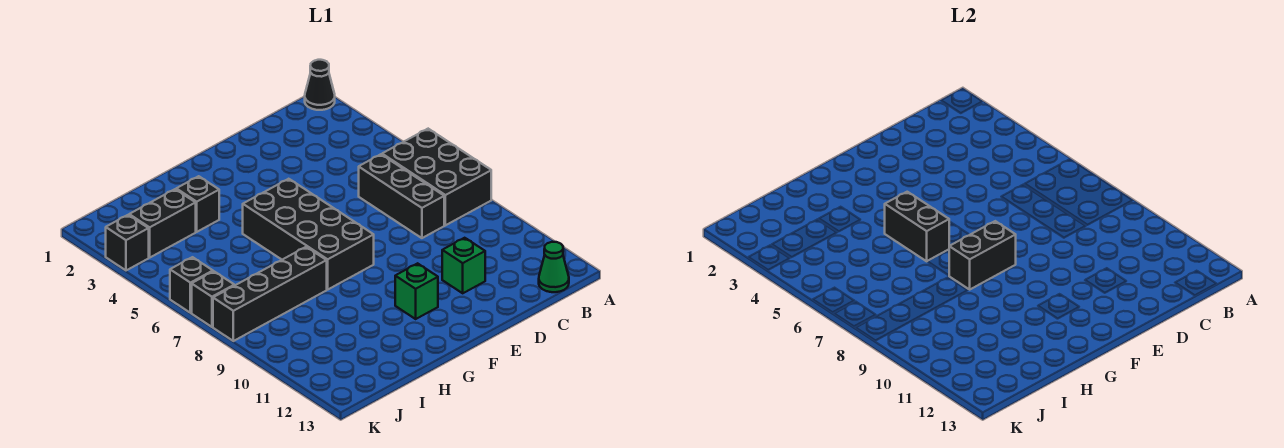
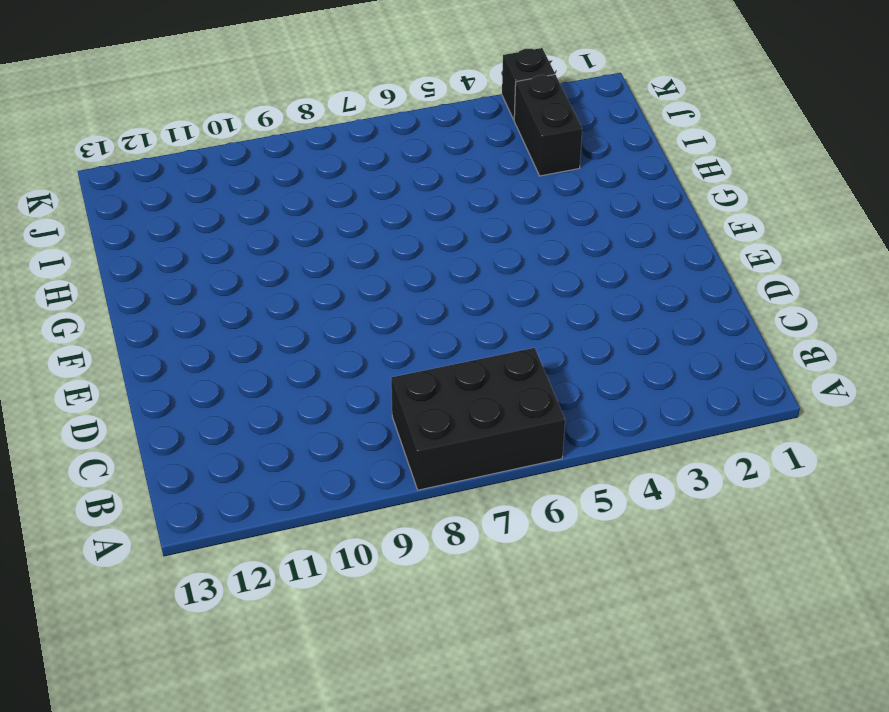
none -> black 1x1 cone [305,60,335,110]
none -> green 1x1 cone [539,242,569,292]
none -> black 1x3 brick [359,154,444,238]

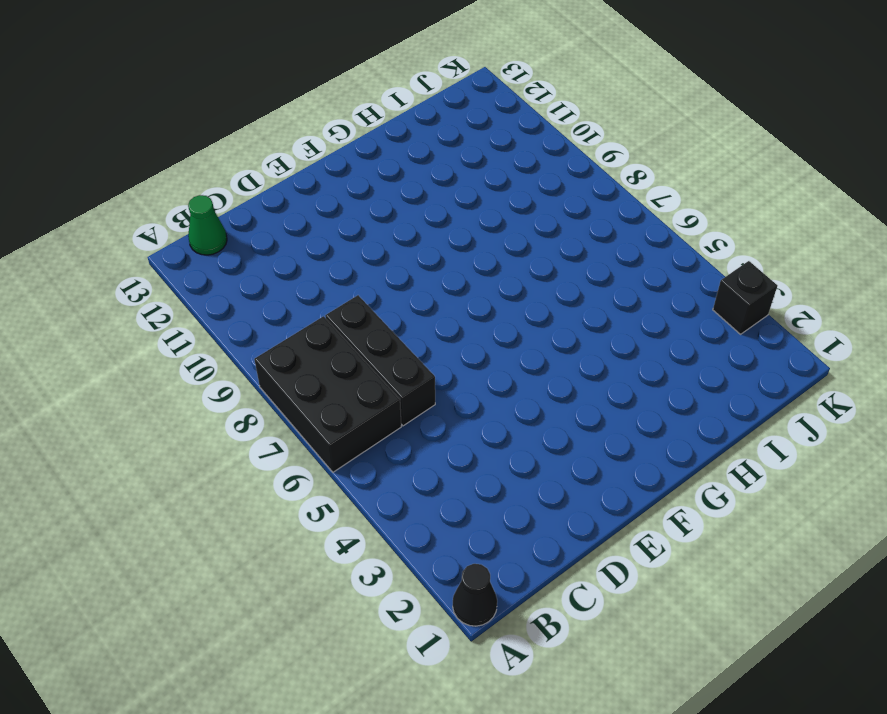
none -> green 1x1 brick [442,238,485,293]
none -> black 2x4 brick [243,179,374,289]
none -> green 1x1 brick [395,263,438,319]

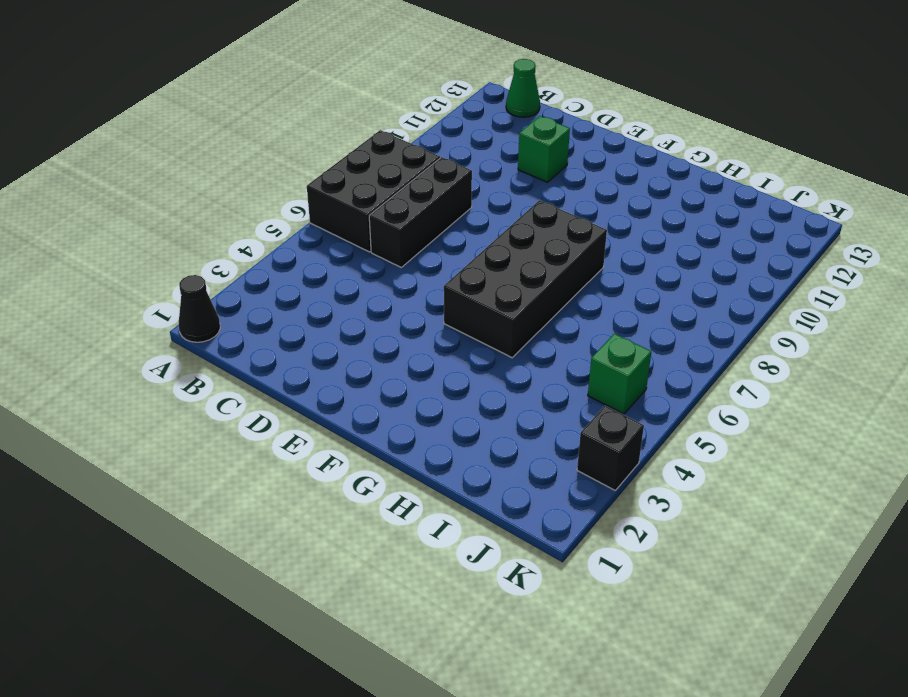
green 1x1 brick [588,334,651,414] -> green 1x1 brick moved to [395,263,438,319]
none -> black 1x1 brick [176,176,219,232]
none -> black 1x4 brick [213,247,327,341]
none -> black 1x2 brick [129,189,196,258]

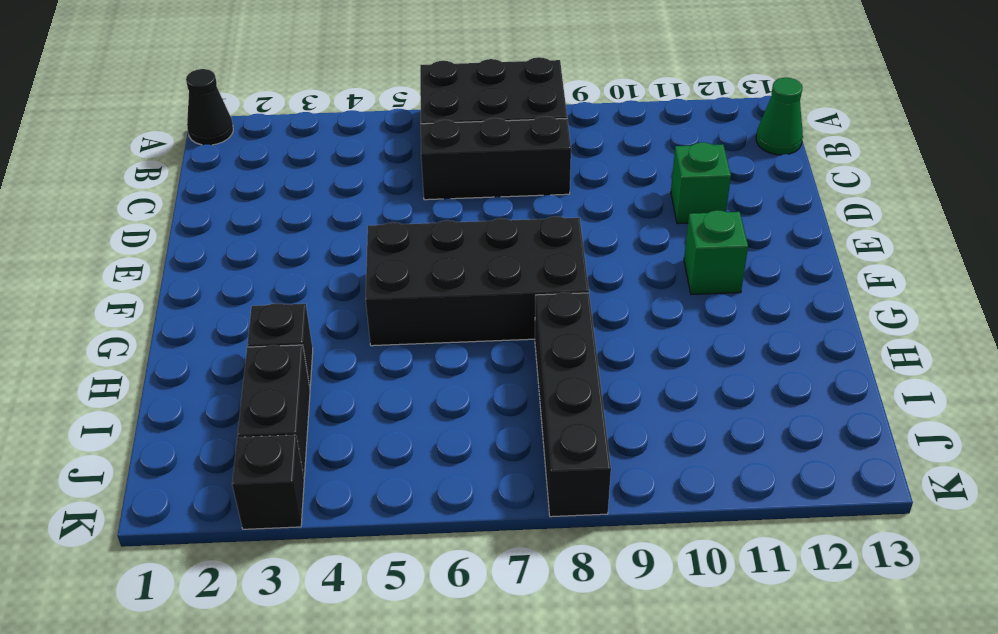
none -> black 1x1 brick [170,257,213,313]
none -> black 1x1 brick [192,271,234,327]
none -> black 1x2 brick [949,221,1016,289]

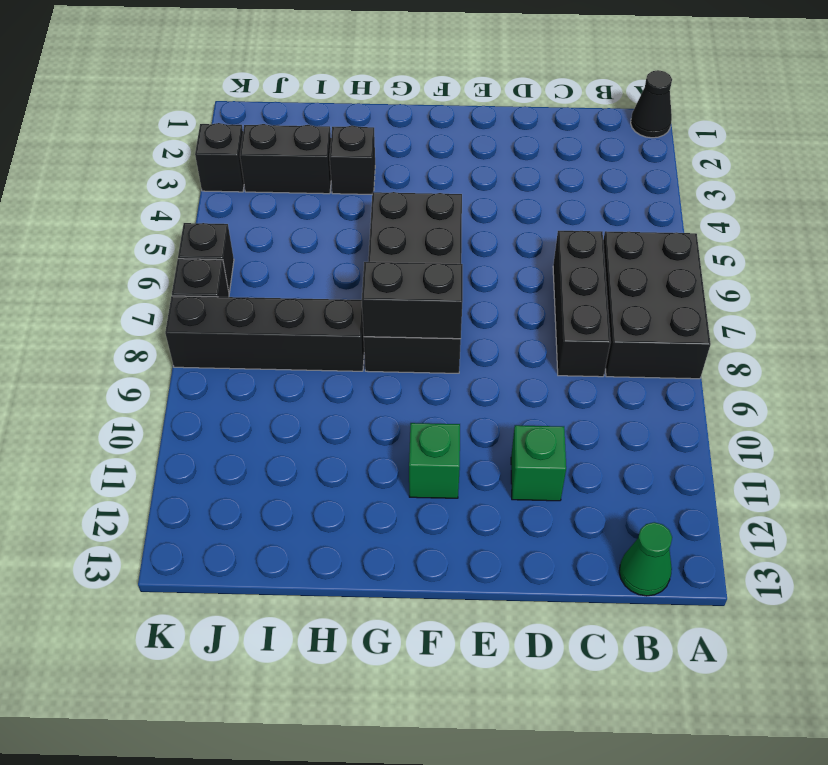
none -> black 1x2 brick [885,192,949,261]

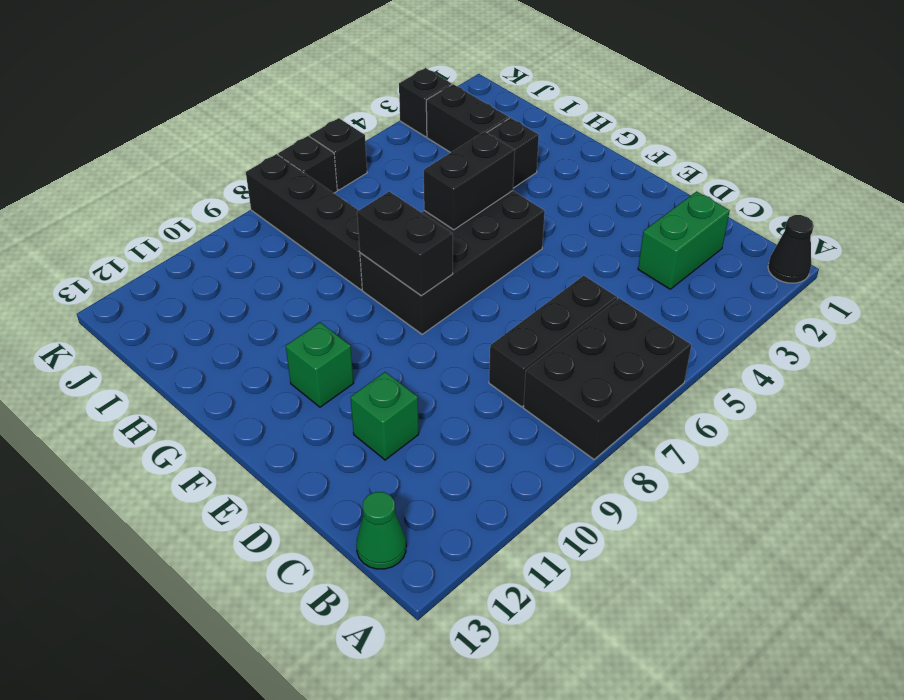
green 1x2 brick [638,191,730,289] -> none

